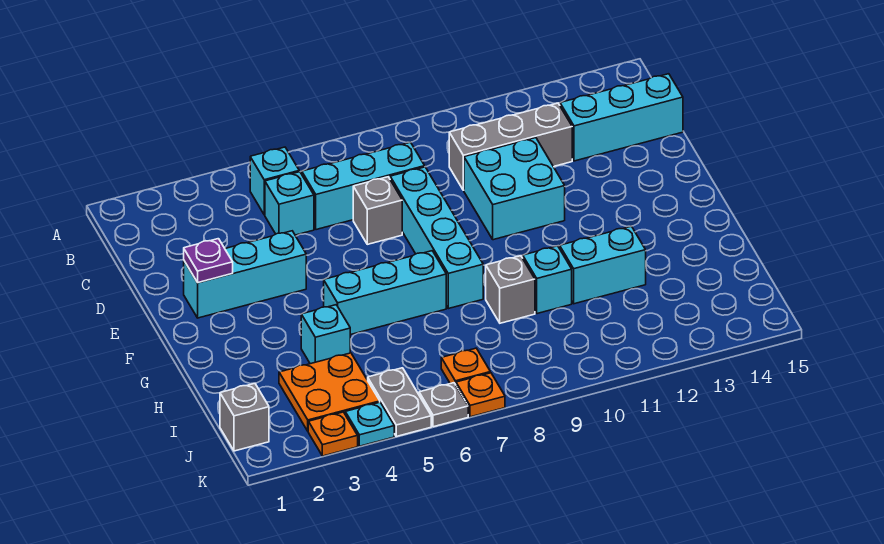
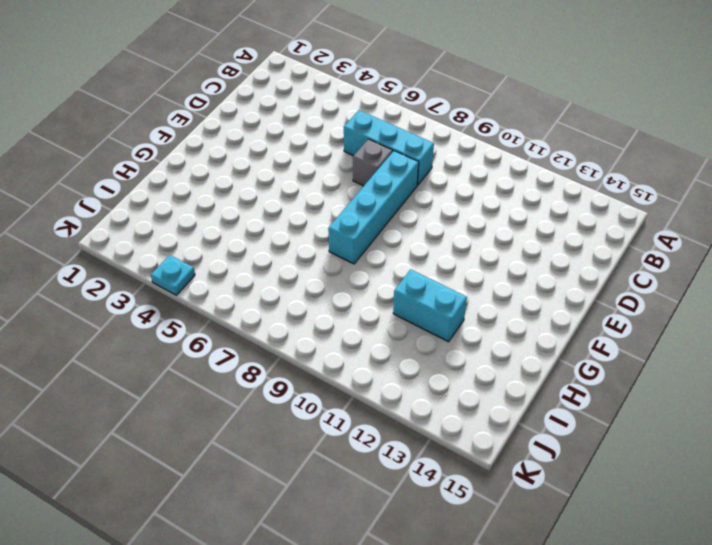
none -> cyan 1x1 brick [250,147,299,215]
none -> cyan 1x1 brick [265,172,314,235]
none -> grey 1x3 brick [449,103,572,190]

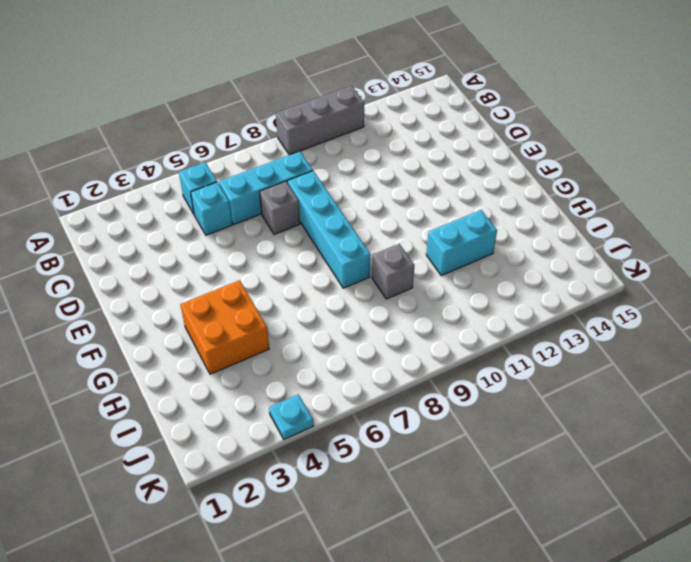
grey 1x3 brick [276,86,364,155] -> grey 1x3 brick moved to [449,103,572,190]
orange 2x2 brick [180,280,269,374] -> cyan 1x1 brick [301,305,350,364]
none -> cyan 1x3 brick [560,74,683,161]
none -> cyan 2x2 brick [464,138,565,240]
none -> cyan 1x3 brick [184,231,306,318]

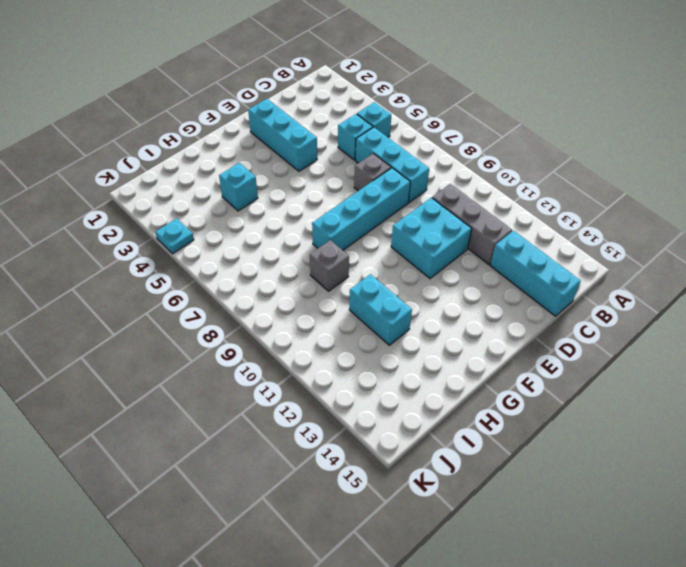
none -> cyan 1x3 brick [324,251,446,335]
none -> cyan 1x1 brick [523,246,572,314]
none -> orange 2x2 plate [279,353,380,431]

